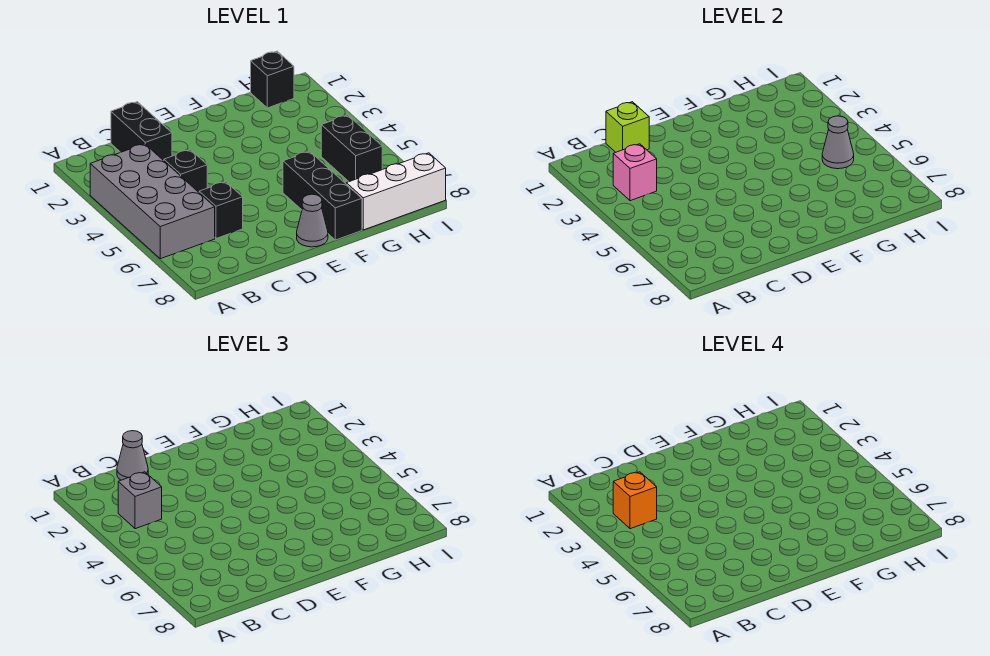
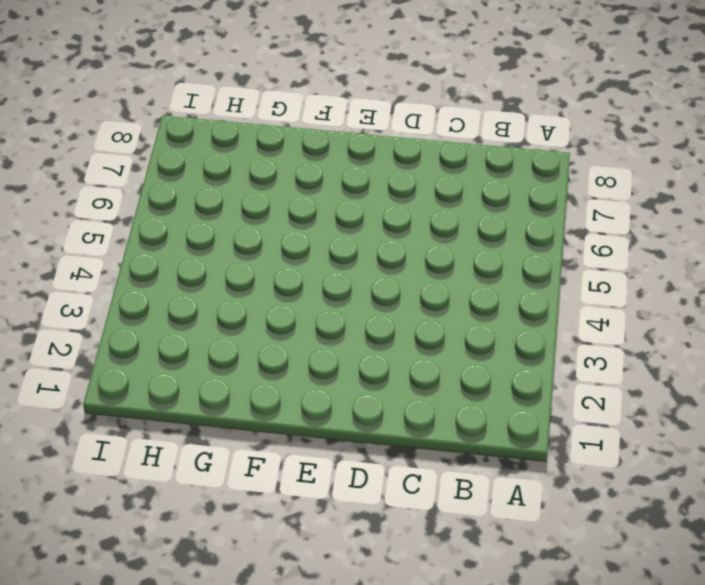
none -> grey 2x4 brick [90,144,215,259]
none -> black 1x2 brick [111,102,172,161]
none -> black 1x1 brick [164,150,207,192]

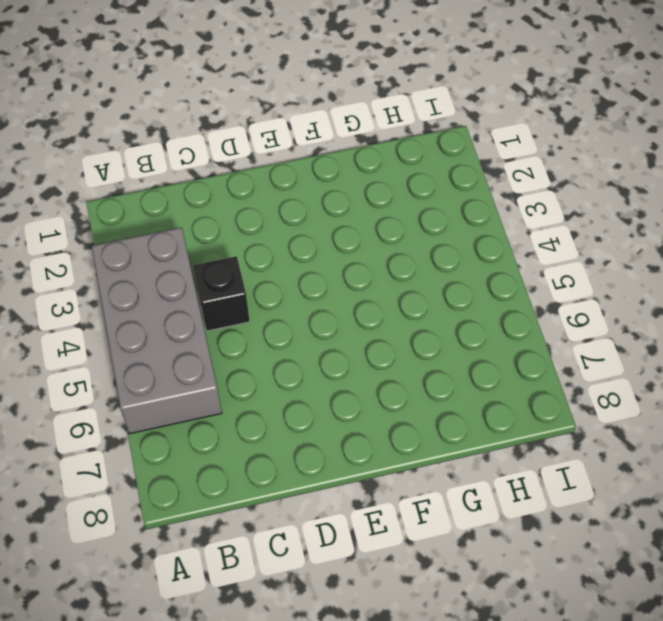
none -> black 1x2 brick [111,102,172,161]
none -> black 1x1 brick [199,182,243,238]
none -> grey 1x1 cone [297,194,328,247]

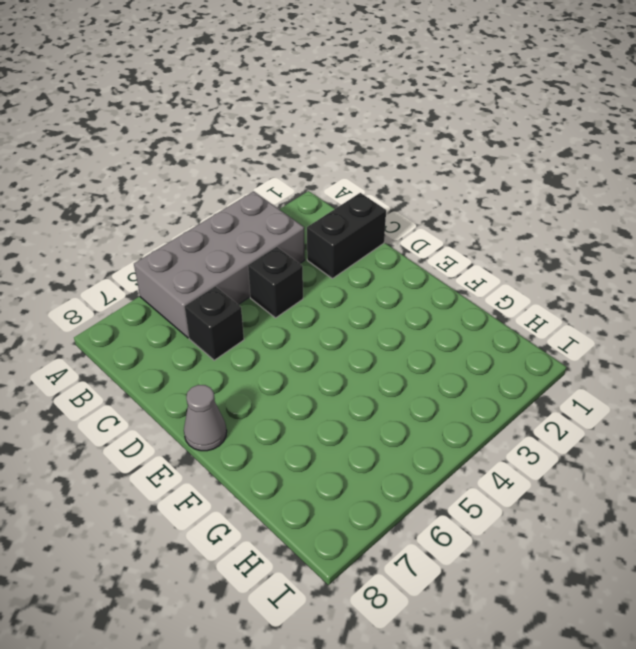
none -> black 1x3 brick [283,151,362,240]
none -> white 1x3 brick [346,153,446,230]
none -> black 1x1 brick [251,51,294,108]

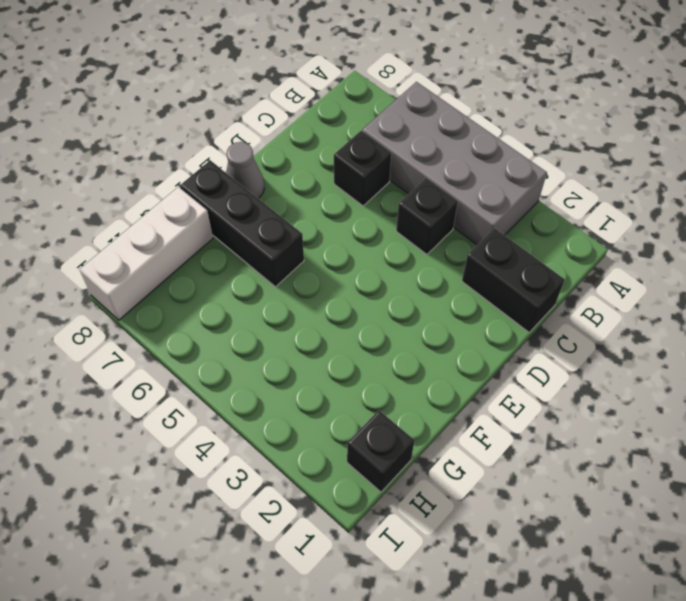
none -> black 1x2 brick [321,115,382,182]
none -> pink 1x1 brick [613,144,657,201]
none -> lime 1x1 brick [606,102,649,152]

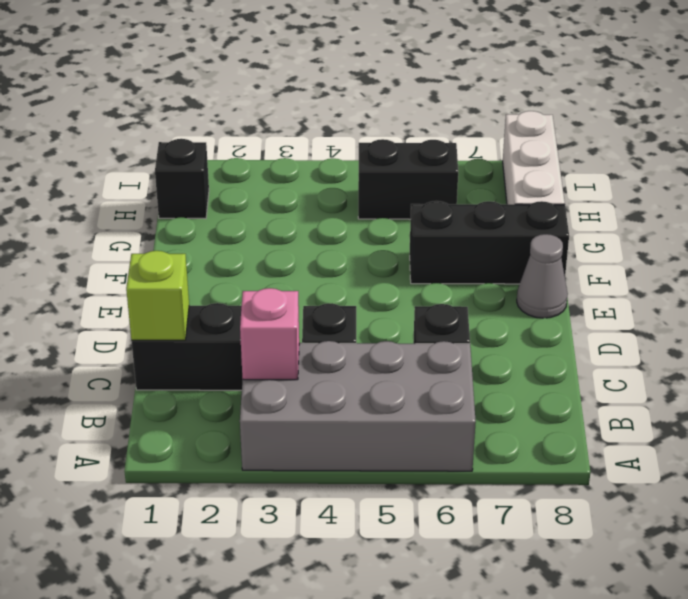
none -> grey 1x1 cone [822,116,854,169]
none -> grey 1x1 brick [118,472,162,529]
none -> grey 1x1 cone [117,431,148,480]

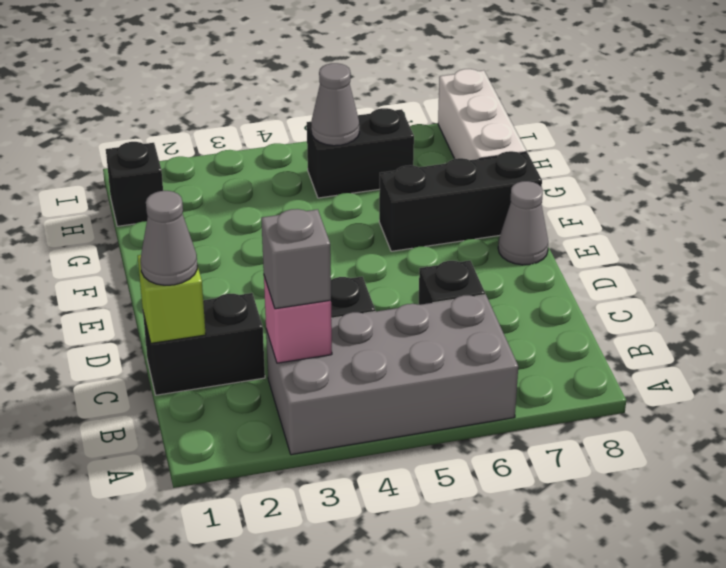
none -> orange 1x1 brick [613,472,657,529]

